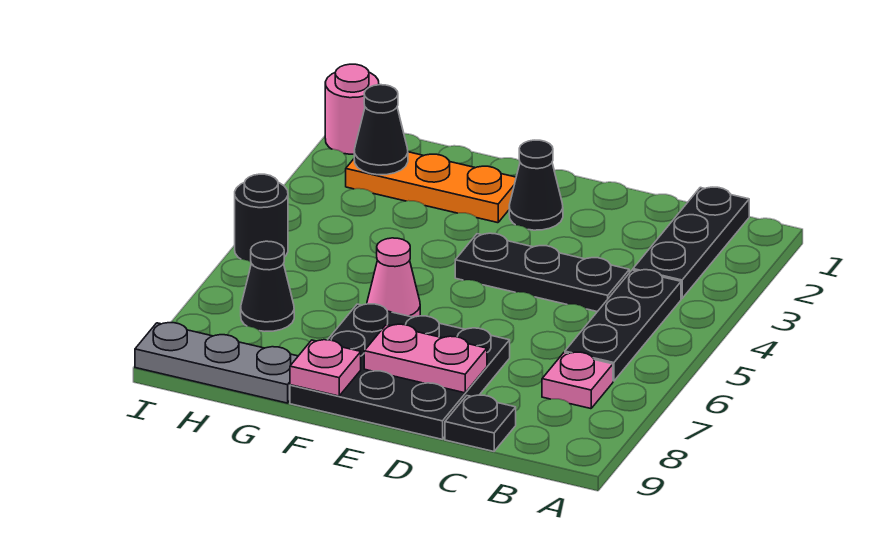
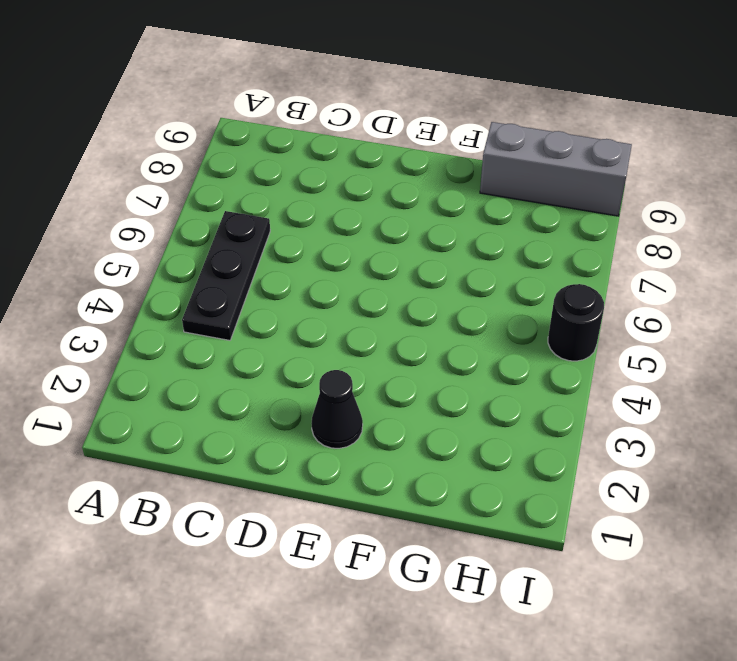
grey 1x3 brick [480,122,632,216] -> grey 1x3 plate [135,323,298,403]
none -> black 1x3 plate [633,187,749,299]
none -> pink 1x1 plate [542,352,613,409]
none -> black 1x3 plate [455,233,629,312]

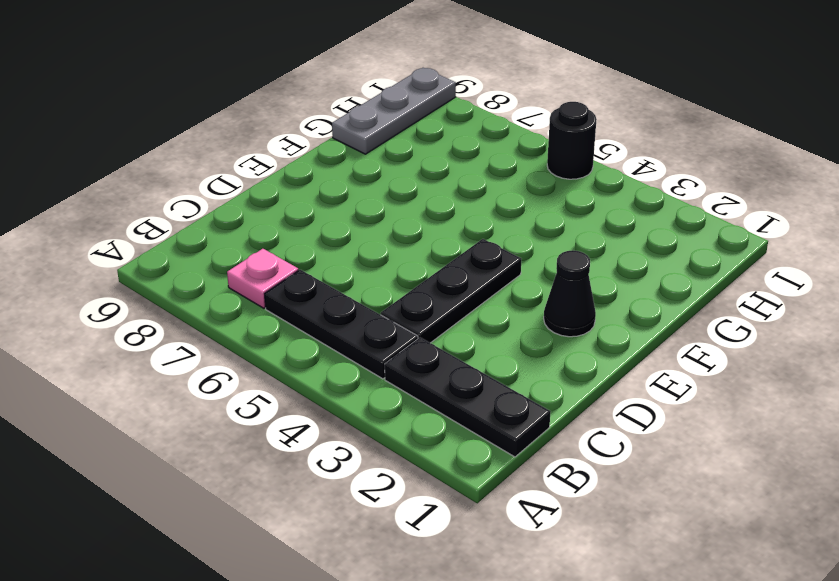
none -> black 1x1 plate [445,395,516,451]
none -> black 3x3 plate [290,304,510,439]
none -> orange 1x3 plate [346,152,516,223]

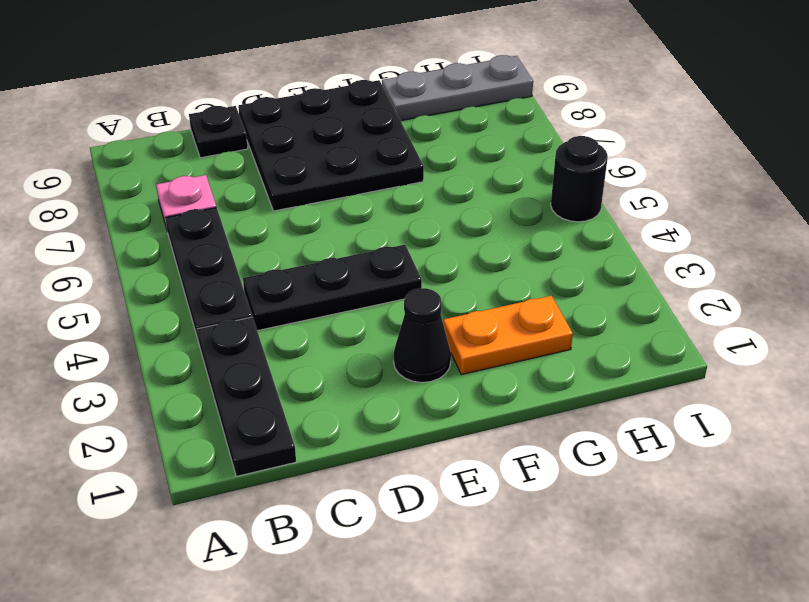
orange 1x2 plate [443,296,573,375] -> orange 1x3 plate [346,152,516,223]
none -> pink 1x1 cone [367,238,420,317]
none -> black 1x1 cone [241,241,294,331]
none -> pink 1x1 round brick [325,64,379,154]

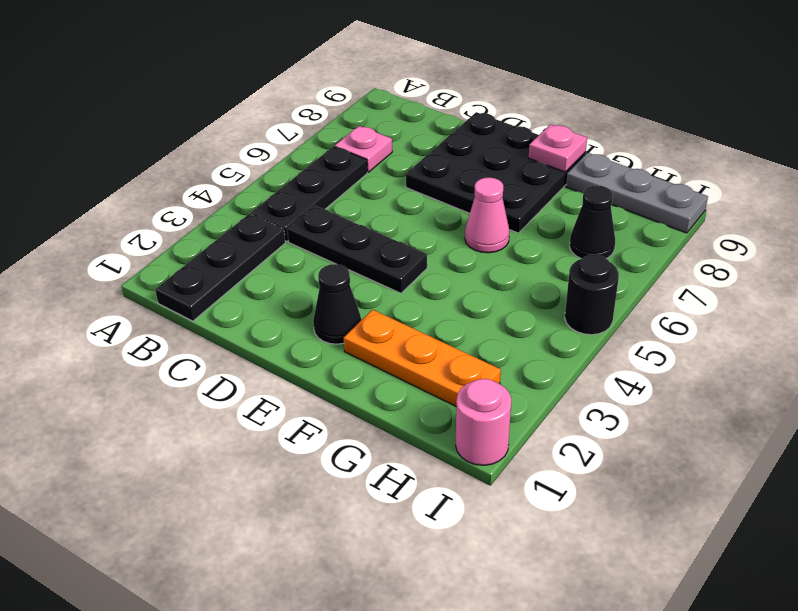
none -> black 1x1 plate [445,395,516,451]
none -> pink 1x2 plate [364,324,487,393]
none -> black 1x1 cone [354,85,408,175]

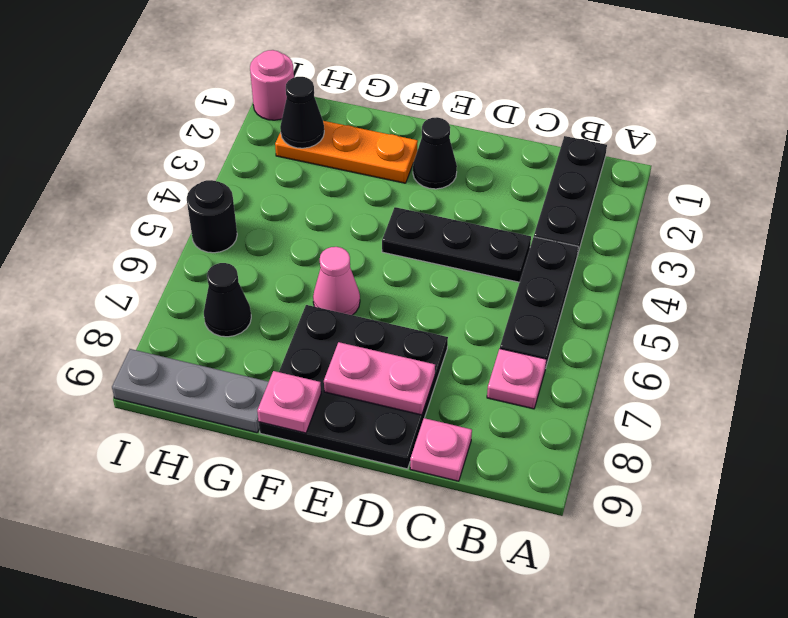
pink 1x1 plate [410,418,472,481] -> black 1x1 plate [445,395,516,451]

